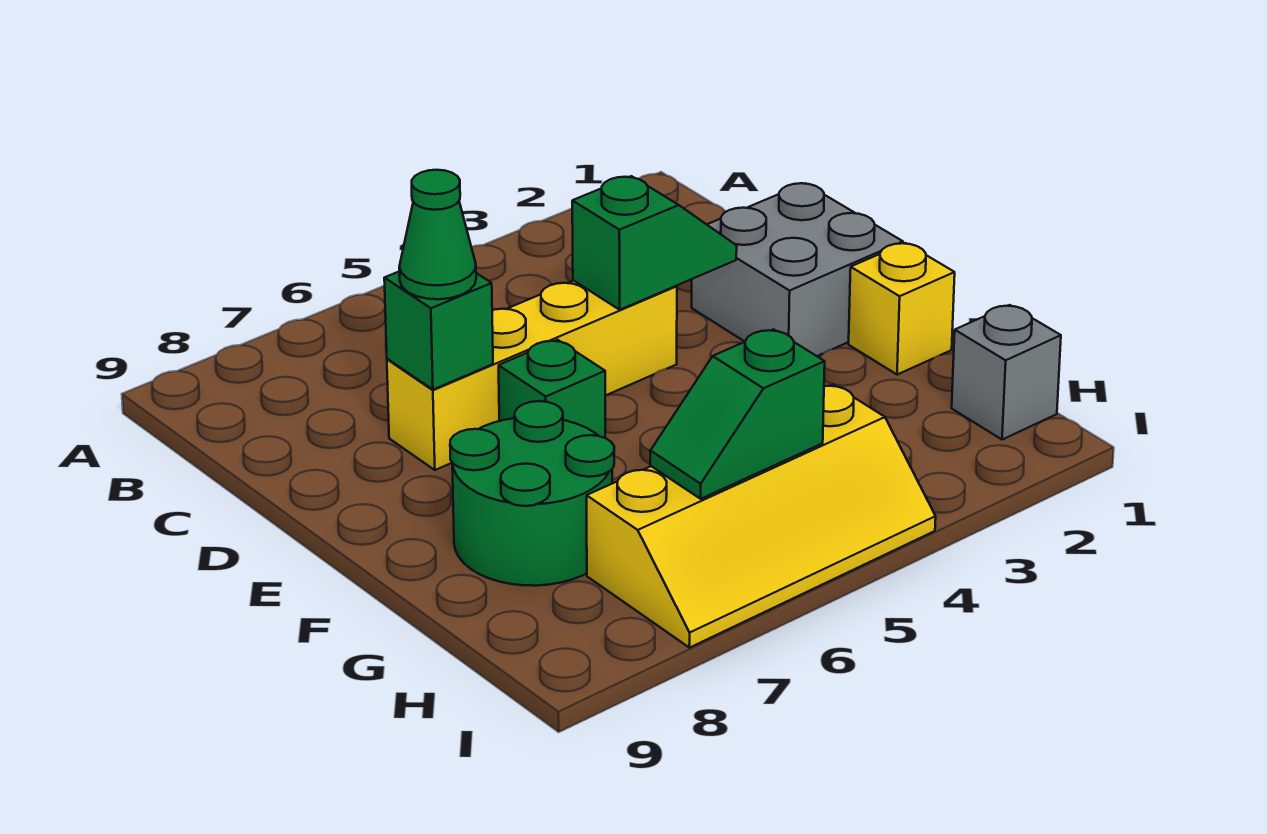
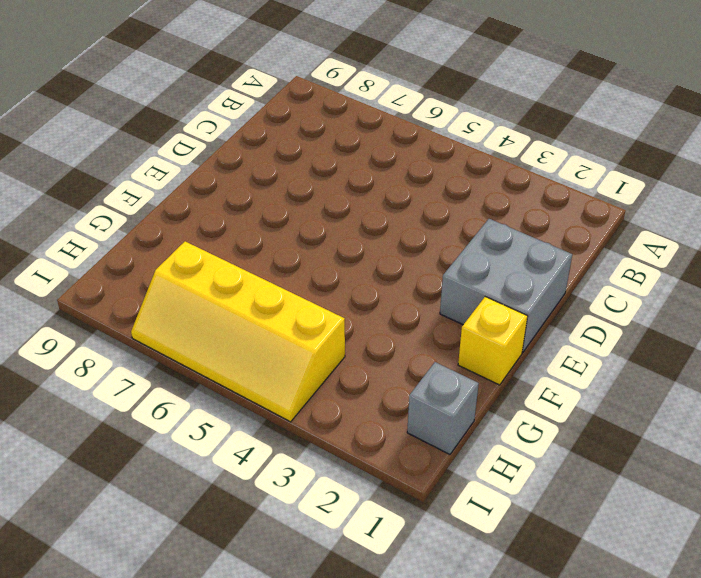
none -> yellow 1x4 brick [387,281,677,470]
none -> green 1x1 brick [499,340,605,438]

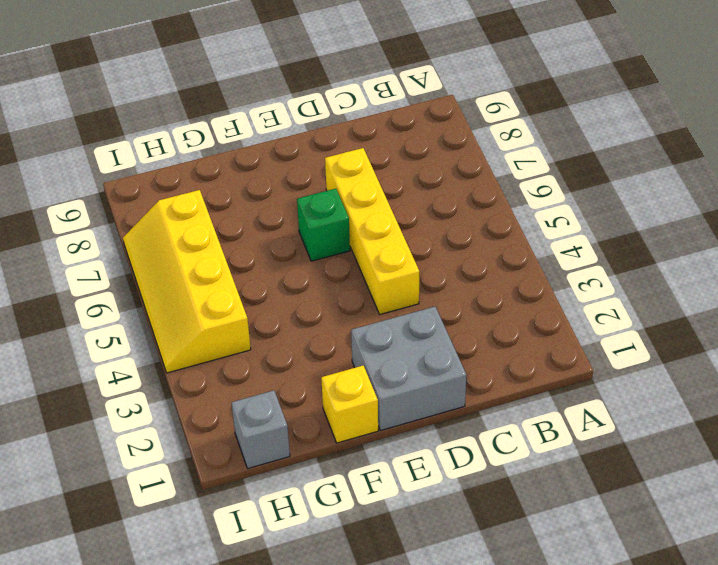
none -> green 2x2 round brick [450,401,614,586]
none -> green 1x2 slope [572,176,737,310]

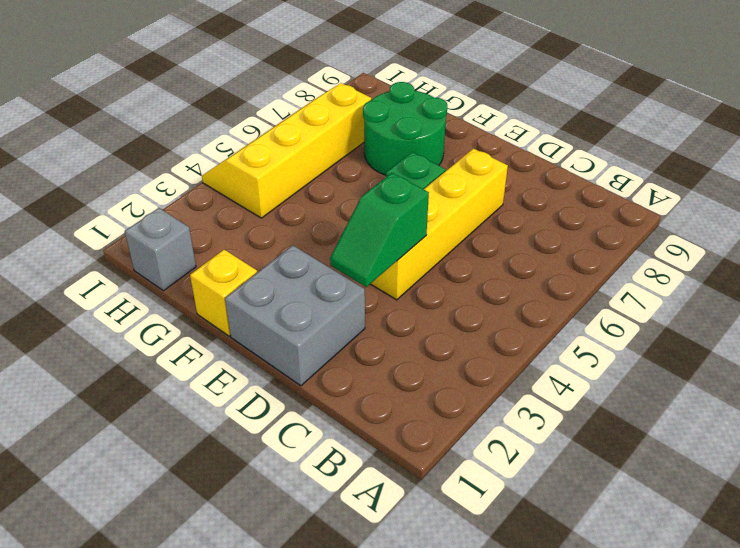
none -> green 1x1 brick [384,272,493,390]
none -> green 1x2 slope [650,329,825,499]

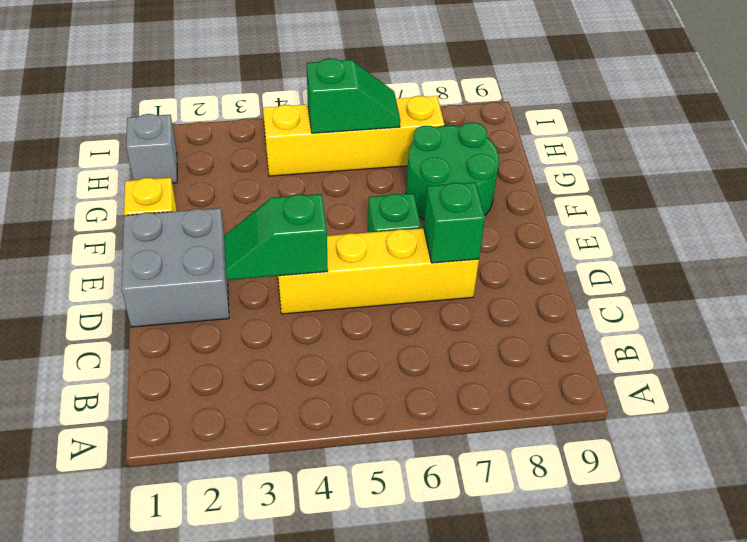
none -> green 1x1 cone [399,170,476,299]

